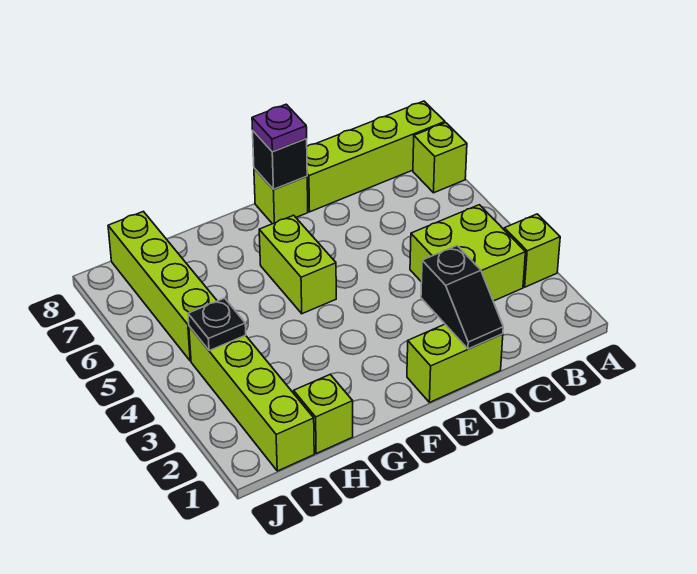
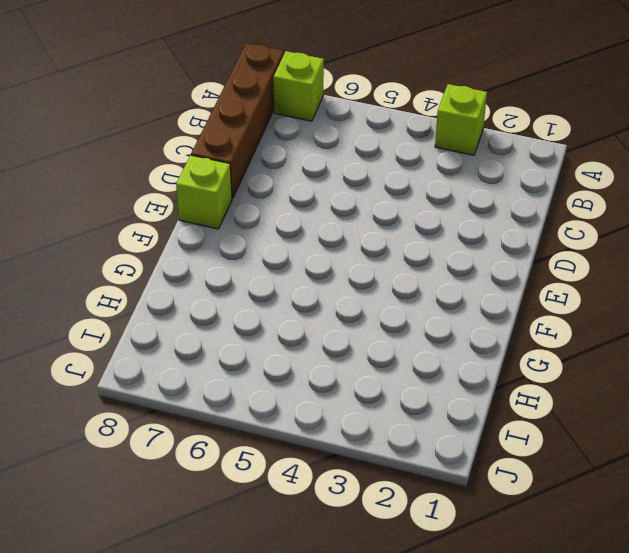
brown 1x4 brick [191,43,284,199] -> lime 1x4 brick [307,101,445,212]
none -> lime 2x2 brick [410,205,525,301]
none -> lime 1x2 brick [407,324,503,402]
none -> lime 1x2 brick [259,215,336,314]

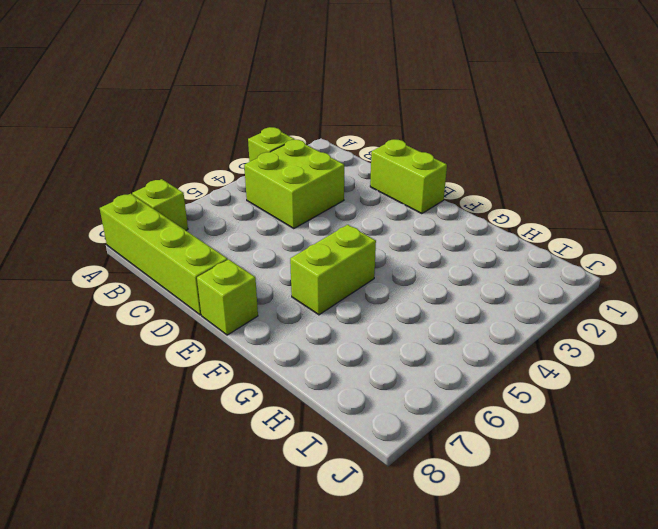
none -> lime 1x1 brick [294,374,353,454]
none -> lime 1x4 brick [189,326,314,471]
none -> lime 1x4 brick [108,211,217,361]

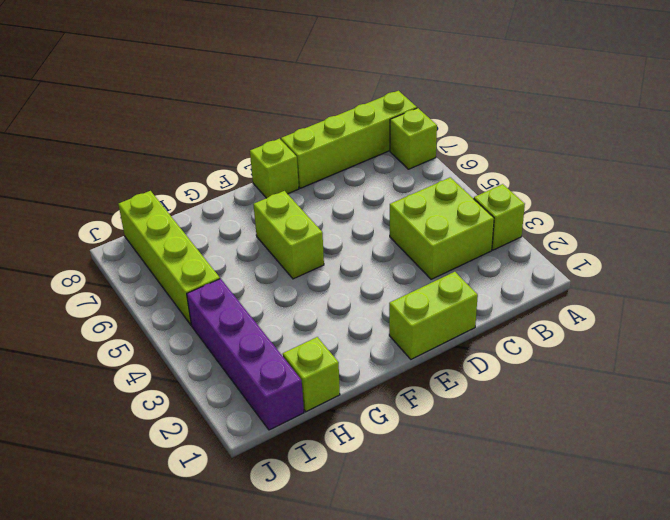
purple 1x4 brick [187,279,304,430] -> lime 1x4 brick [189,326,314,471]
none -> black 1x2 slope [421,246,503,349]
none -> black 1x1 brick [253,131,307,189]
none -> black 1x1 plate [188,298,246,351]

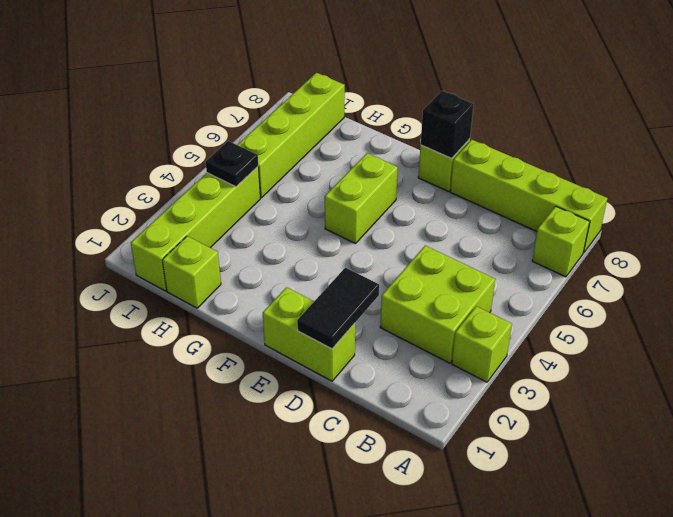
black 1x2 tile [297,268,379,349] -> black 1x2 slope [421,246,503,349]
none -> purple 1x1 plate [252,104,307,151]

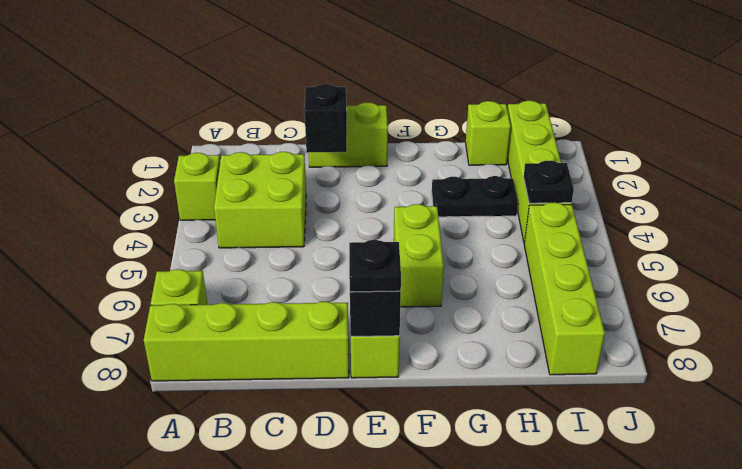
black 1x1 plate [349,240,401,292] -> purple 1x1 plate [252,104,307,151]
black 1x2 plate [432,176,518,217] -> none

